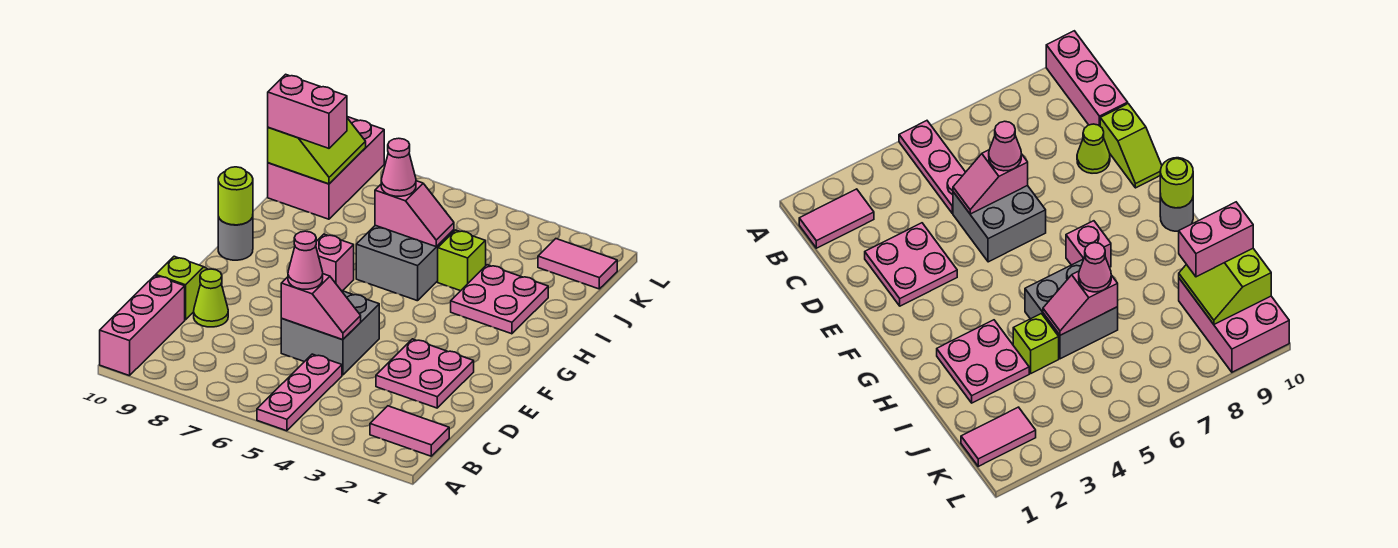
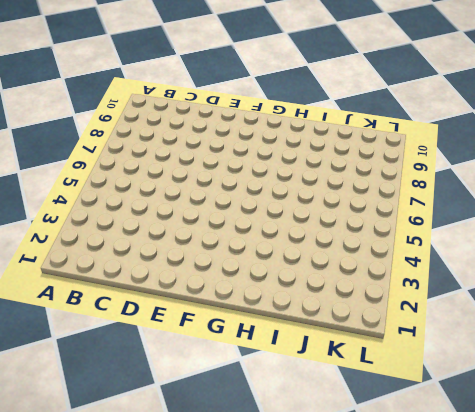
none -> pink 1x3 plate [257,354,342,431]
none -> pink 1x3 brick [100,275,185,376]
none -> pink 1x2 tile [370,406,449,456]

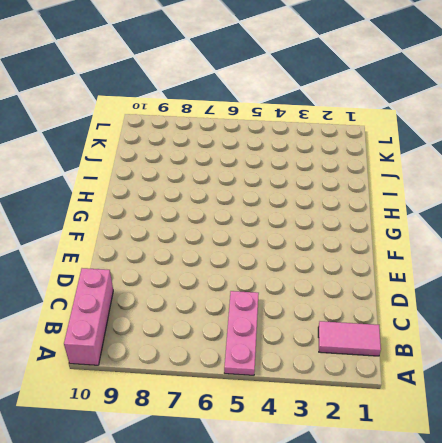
none -> pink 2x2 plate [376,339,474,408]
none -> grey 2x2 brick [281,291,379,375]
none -> lime 1x1 cone [194,269,228,327]

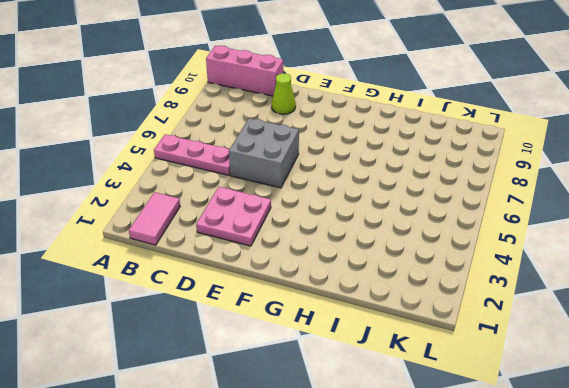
none -> lime 1x2 slope [156,256,222,320]
none -> pink 1x1 brick [316,234,354,291]
none -> grey 1x1 round brick [218,217,253,260]

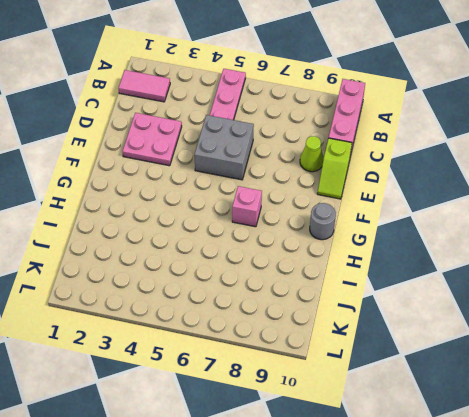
none -> pink 2x2 plate [451,265,548,334]
none -> grey 2x2 brick [356,225,454,301]
none -> lime 1x1 brick [438,230,486,291]

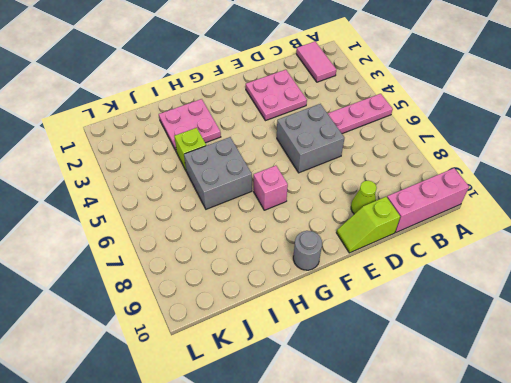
none -> pink 2x3 brick [268,117,384,219]
none -> pink 1x2 tile [538,239,617,289]
none -> pink 1x2 slope [281,274,361,340]

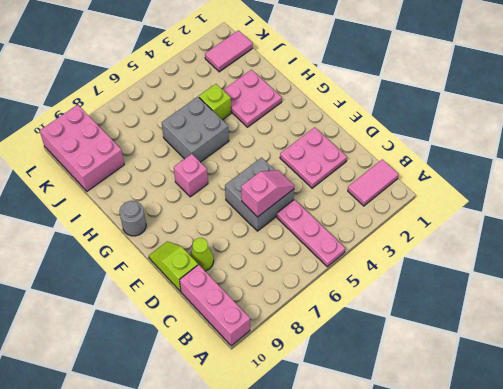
none -> lime 1x1 round brick [218,167,253,225]
none -> pink 1x2 slope [375,181,454,247]
none -> lime 2x2 slope [268,118,366,184]

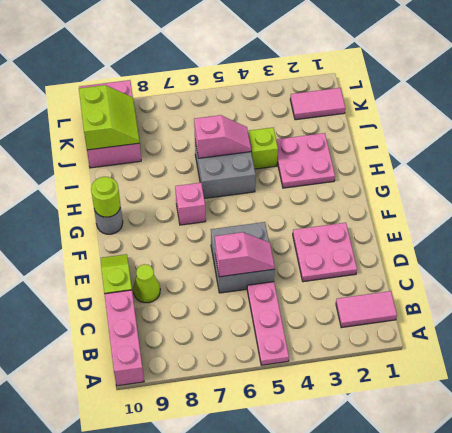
none -> pink 1x1 cone [288,231,323,289]
none -> pink 1x1 cone [381,138,416,196]
none -> pink 1x2 brick [268,74,347,148]

